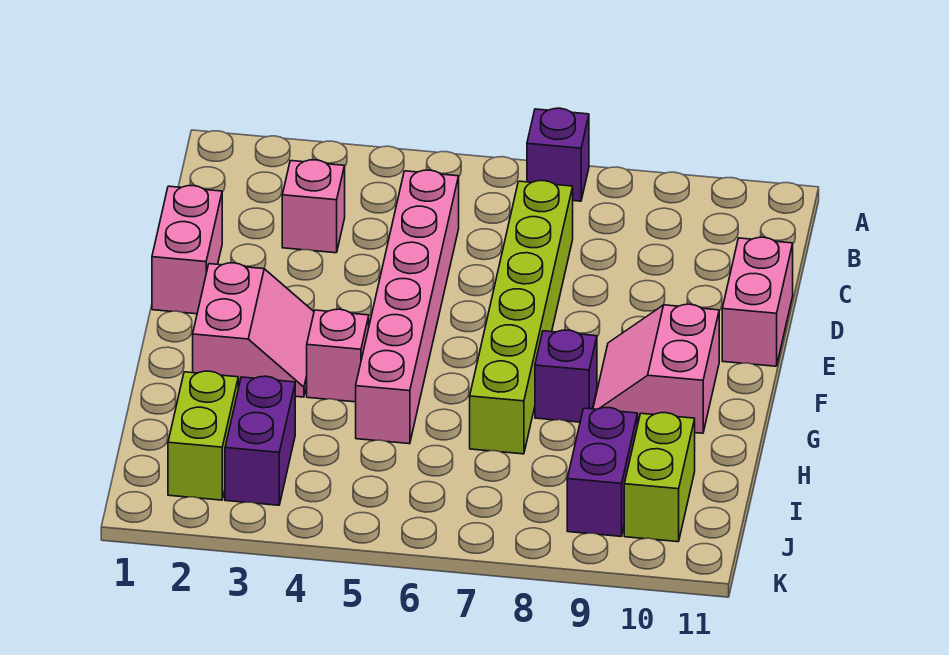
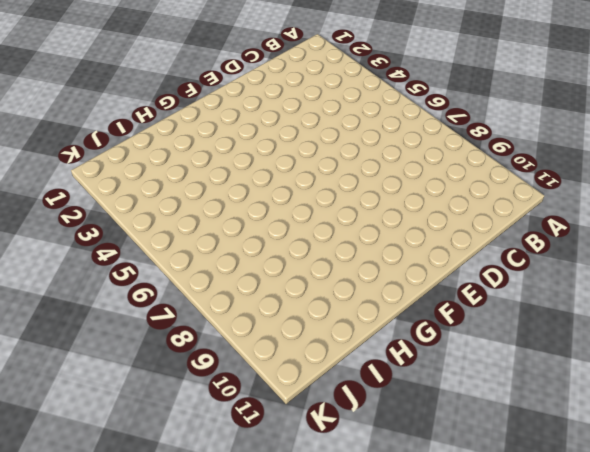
none -> purple 1x1 brick [527,108,589,201]
none -> pink 1x1 brick [282,160,345,253]
none -> pink 1x6 brick [356,170,459,444]

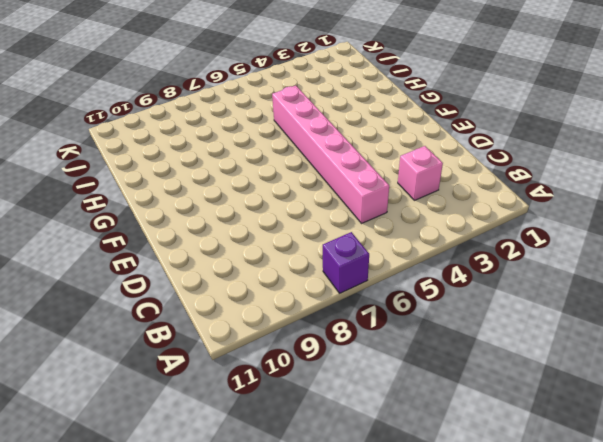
none -> lime 1x6 brick [470,181,573,454]
none -> pink 1x2 brick [152,186,222,314]
none -> pink 1x2 brick [722,237,793,366]

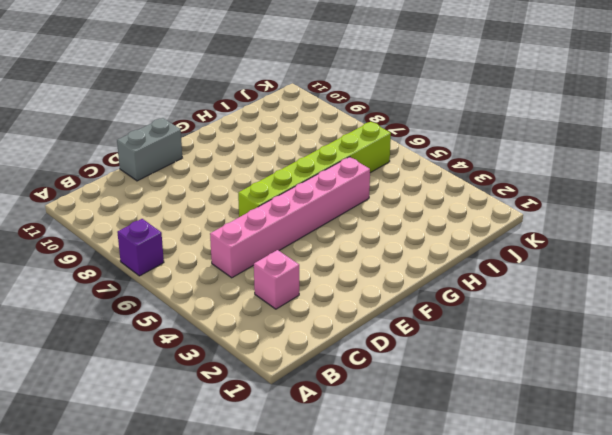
grey 1x2 brick [117,118,182,181] -> pink 1x2 brick [722,237,793,366]
lime 1x6 brick [238,122,391,217] -> lime 1x6 brick moved to [470,181,573,454]
none -> pink 1x2 brick [152,186,222,314]
none -> pink 2x2 slope [193,263,314,397]
none -> pink 2x2 slope [593,304,719,433]

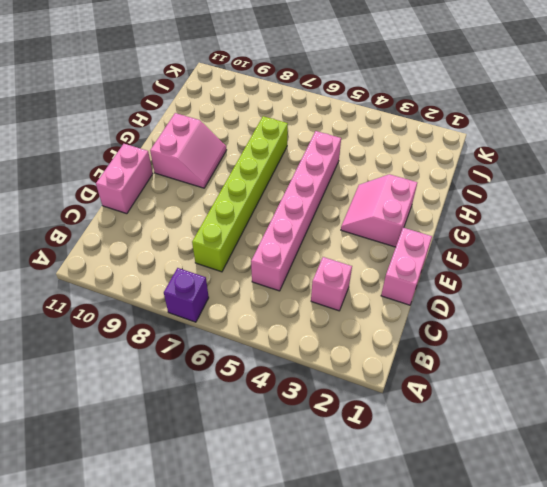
none -> pink 1x1 brick [307,309,369,402]
none -> purple 1x1 brick [535,330,597,422]
none -> lime 1x2 brick [168,371,238,500]

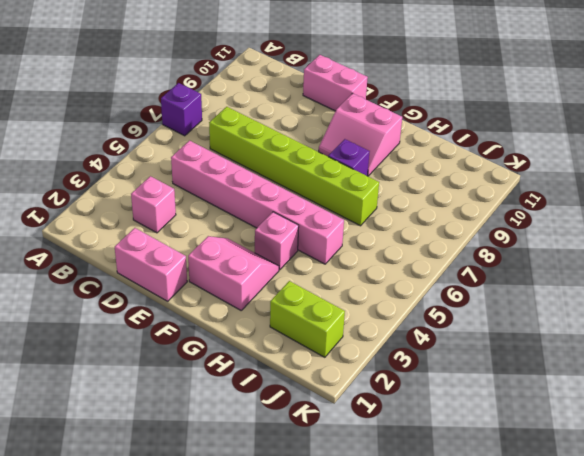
none -> purple 1x2 brick [225,376,295,505]
none -> purple 1x2 brick [567,408,638,536]
none -> lime 1x2 brick [624,413,695,542]

